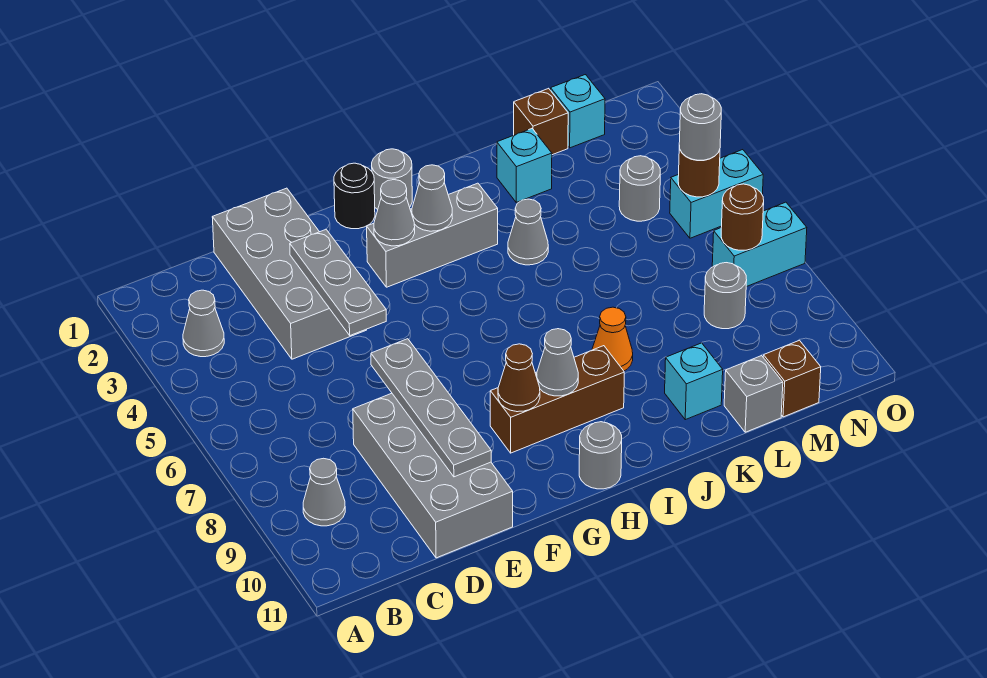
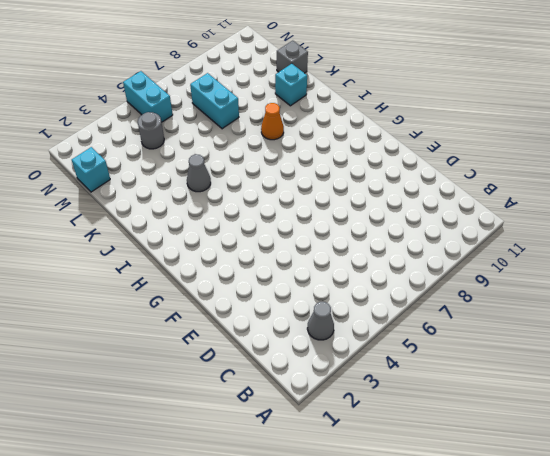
cyan 1x2 brick [190,73,239,129] -> cyan 1x2 brick moved to [712,202,807,287]
none -> grey 1x1 cone [303,458,345,526]
none -> grey 2x4 brick [212,188,367,359]
none -> grey 2x4 brick [353,393,513,558]
none -> black 1x1 round brick [334,163,375,229]

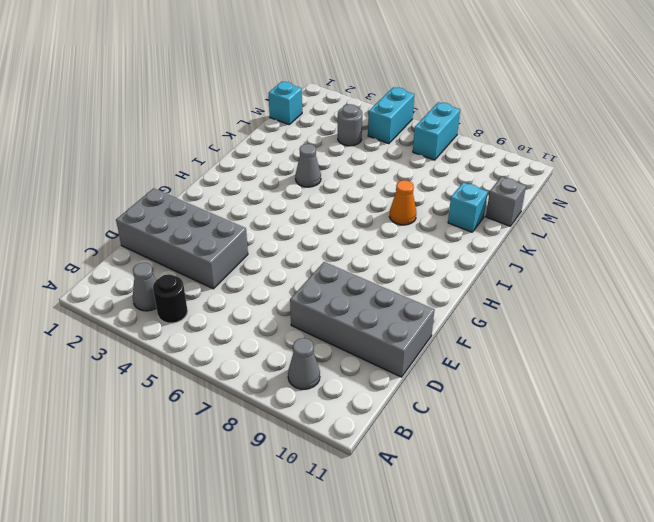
black 1x1 round brick [153,274,188,323] -> black 1x1 round brick moved to [334,163,375,229]
none -> grey 1x3 brick [367,183,498,287]
none -> brown 1x3 brick [490,346,624,453]
none -> grey 1x1 round brick [372,149,412,210]
none -> grey 1x1 round brick [579,422,622,489]

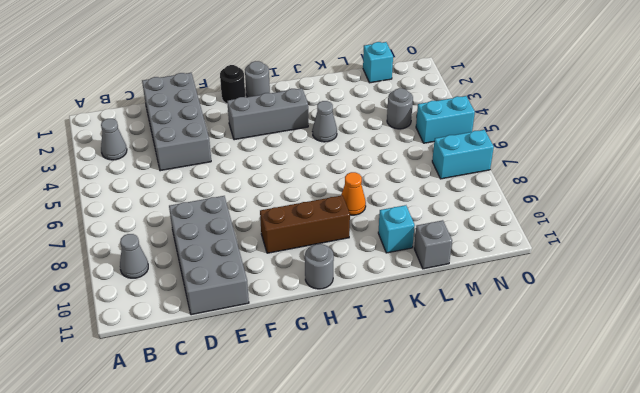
none -> cyan 1x1 brick [497,129,552,202]
none -> brown 1x1 brick [514,88,568,155]
none -> grey 1x1 round brick [704,263,747,329]
none -> brown 1x1 brick [763,340,821,417]

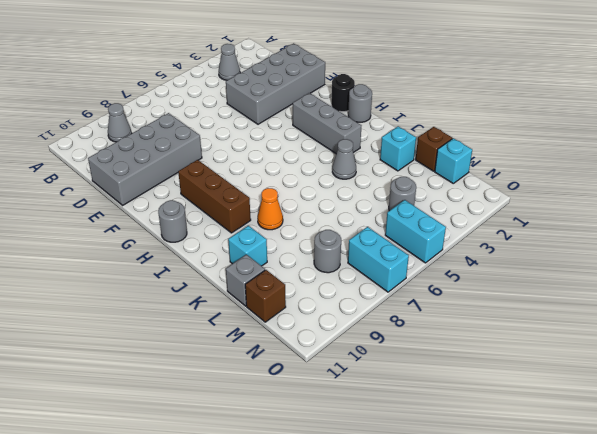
none -> grey 1x3 plate [290,229,386,335]
none -> grey 1x4 plate [371,339,491,477]
none -> grey 1x1 cone [374,180,415,246]
none -> brown 1x1 cone [498,344,540,412]

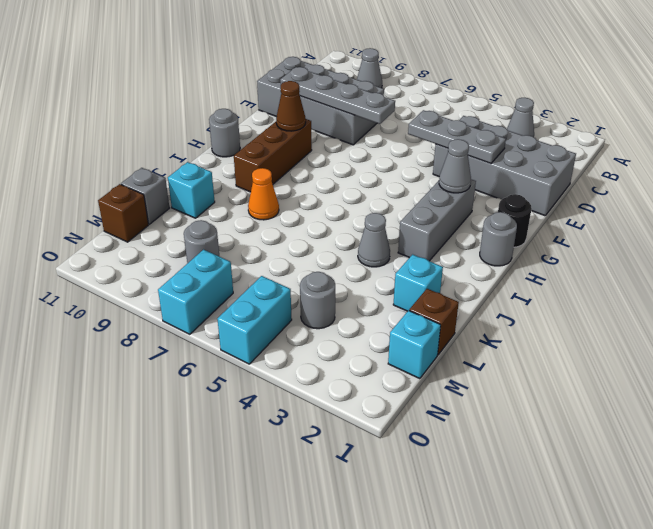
none -> grey 1x1 cone [412,165,452,231]
none -> grey 1x1 cone [537,329,578,396]
none -> brown 1x1 round brick [678,146,720,197]
none -> brown 1x1 round brick [721,184,764,250]

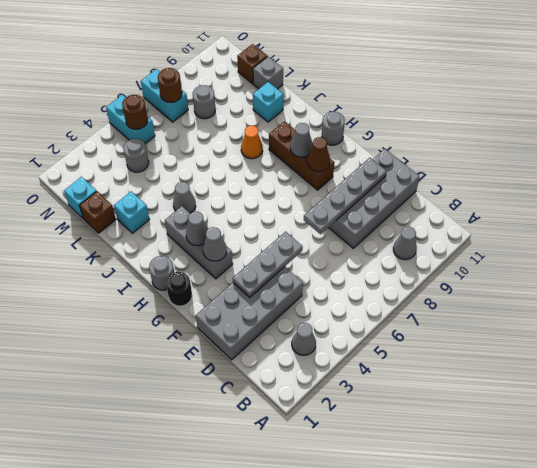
none -> grey 1x1 round brick [679,94,721,160]

